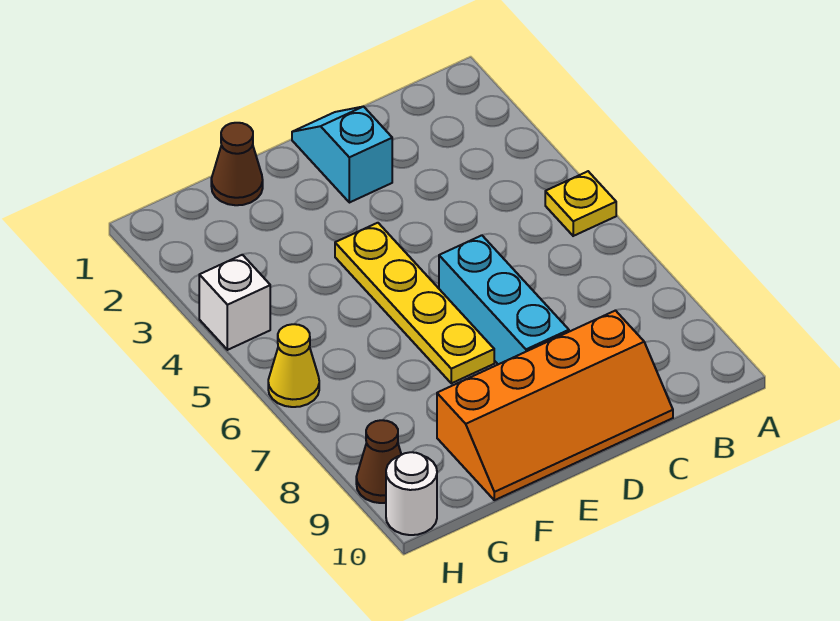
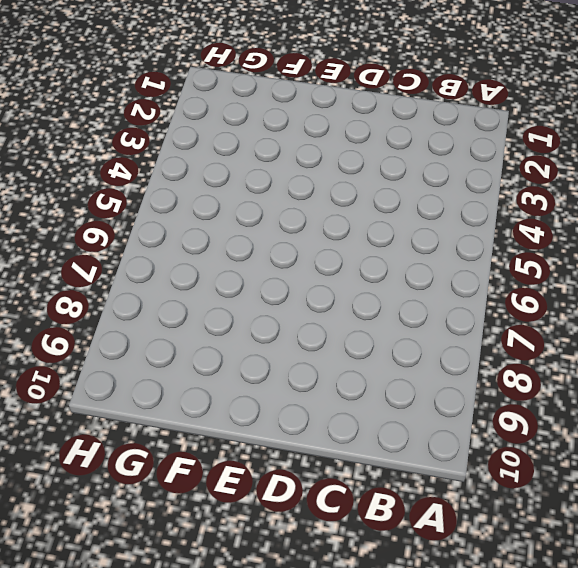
none -> yellow 1x1 plate [545,171,616,236]
none -> orange 2x4 slope [437,311,673,500]

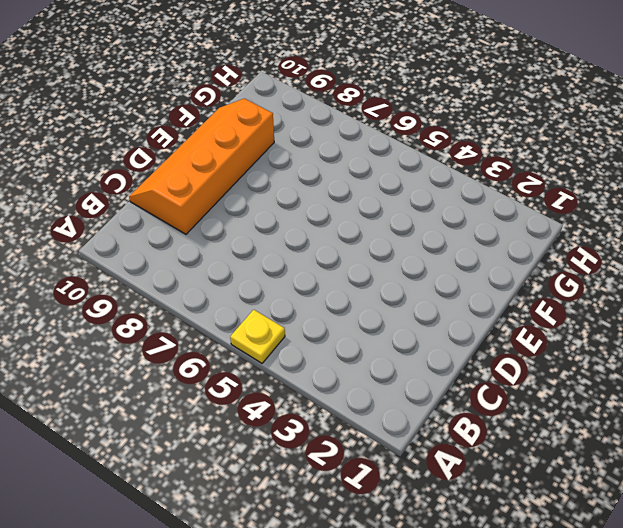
none -> cyan 1x2 slope [292,106,392,203]
none -> cyan 1x3 brick [439,235,569,364]

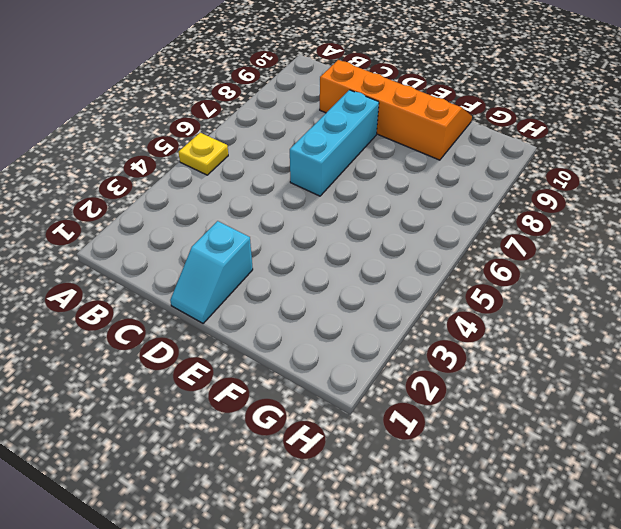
none -> yellow 1x4 plate [335,223,494,383]
none -> brown 1x1 cone [211,123,263,205]

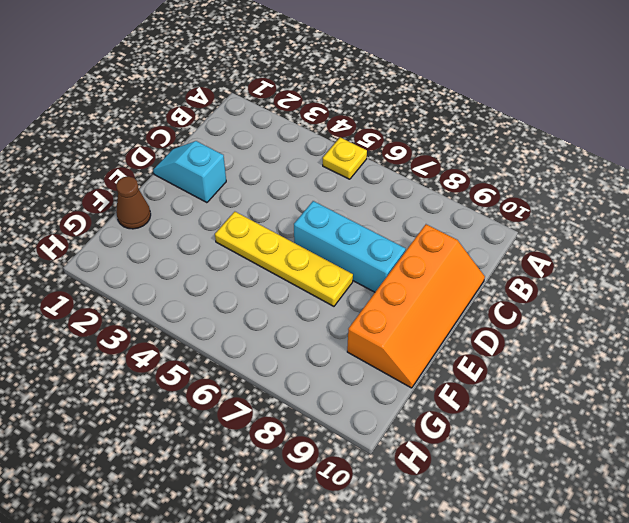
none -> white 1x1 brick [199,255,270,350]
none -> yellow 1x1 cone [268,324,319,407]

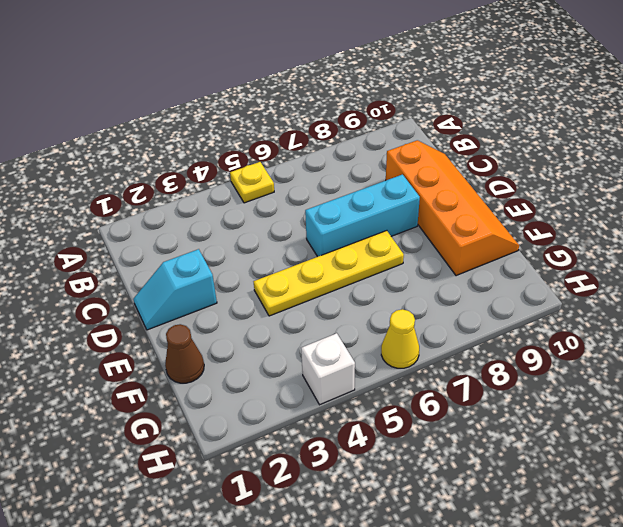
none -> brown 1x1 cone [356,420,401,503]
none -> white 1x1 round brick [386,452,437,535]

